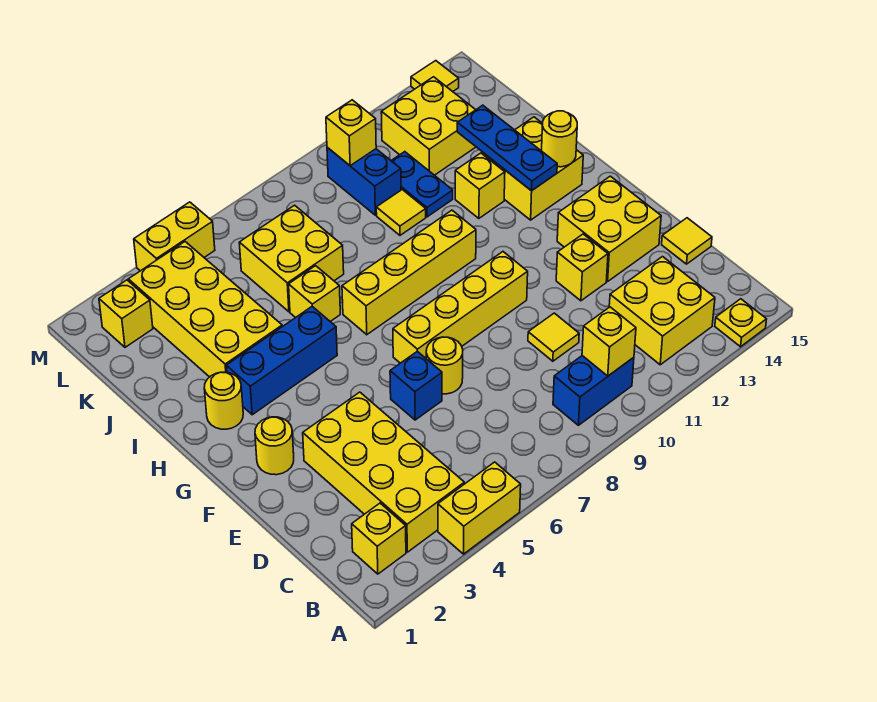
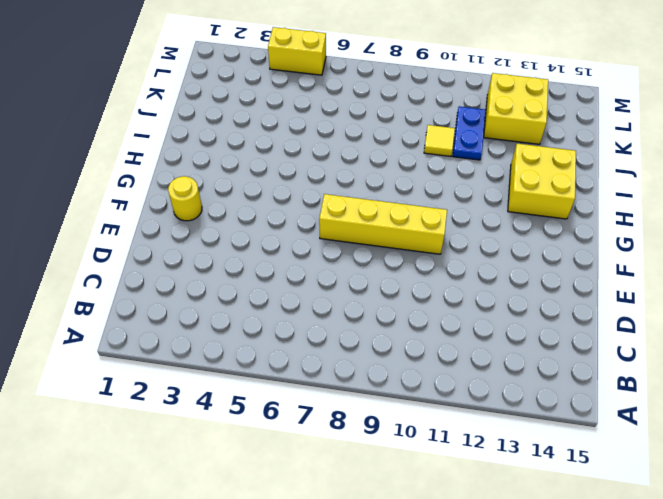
none -> yellow 1x2 brick [438,462,521,554]
none -> yellow 1x1 plate [715,299,767,347]
none -> yellow 1x1 brick [352,503,406,574]
none -> yellow 2x4 brick [303,392,464,552]

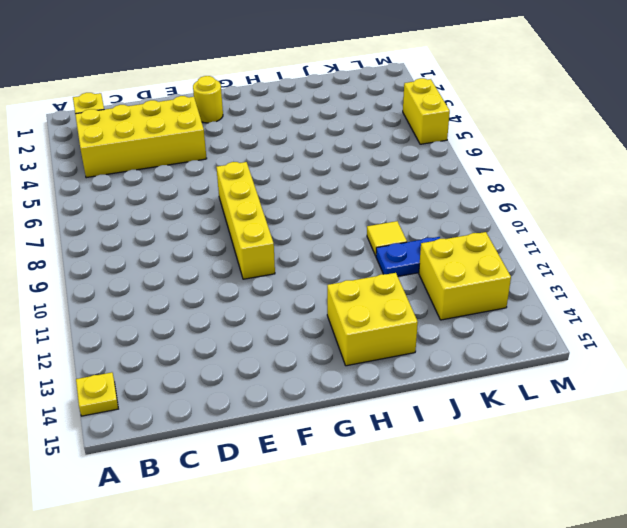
none -> yellow 1x2 brick [438,462,521,554]
none -> blue 1x2 brick [553,356,634,425]
none -> yellow 2x2 brick [609,257,715,365]
none -> yellow 1x1 tile [528,313,579,361]

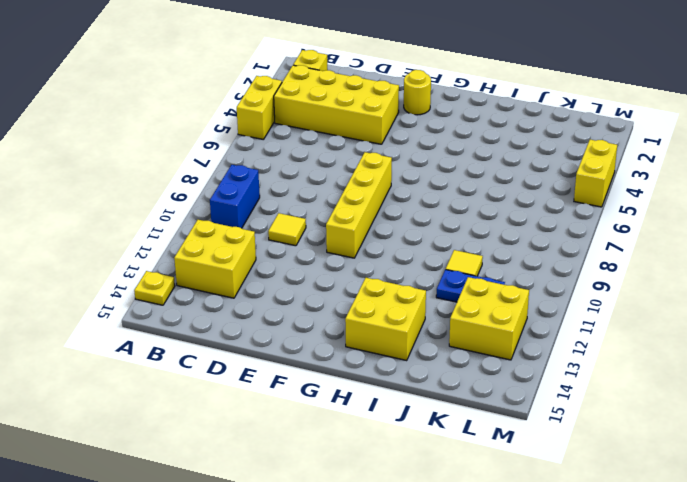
none -> yellow 1x1 tile [662,218,712,264]
none -> blue 1x1 brick [390,351,442,420]
none -> yellow 1x1 round brick [426,337,463,394]
none -> yellow 1x1 brick [556,234,608,301]

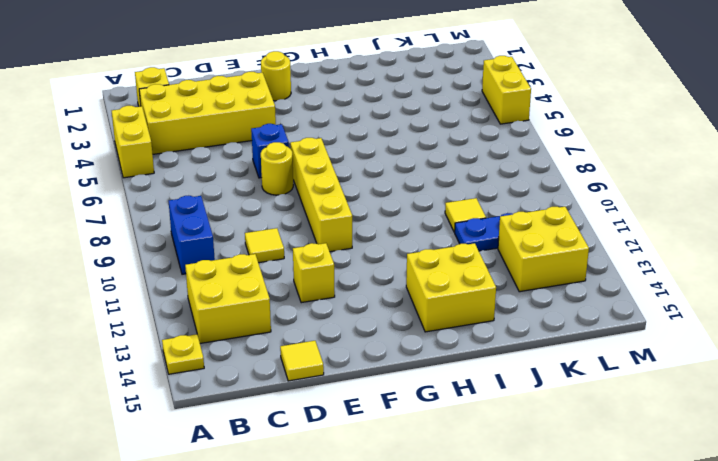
none -> yellow 2x2 brick [557,176,661,281]
none -> yellow 1x1 round brick [204,372,243,429]
none -> blue 1x3 brick [226,307,337,415]
none -> yellow 1x4 brick [342,210,476,335]

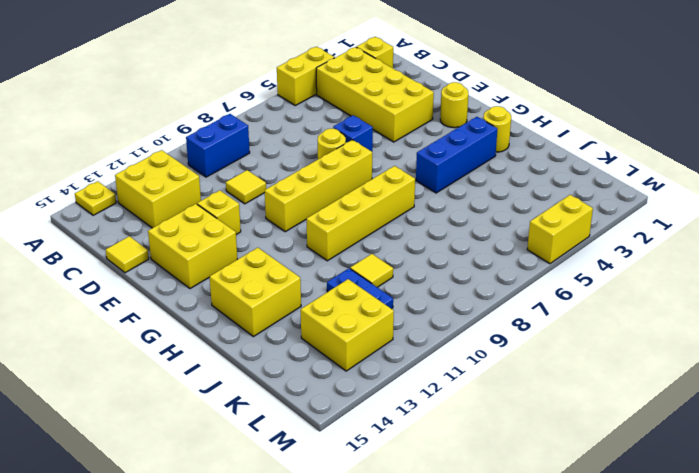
none -> yellow 2x4 brick [128,242,282,377]
none -> yellow 1x1 brick [289,266,340,321]
none -> yellow 1x1 brick [455,153,505,218]
none -> yellow 2x2 brick [239,205,344,312]

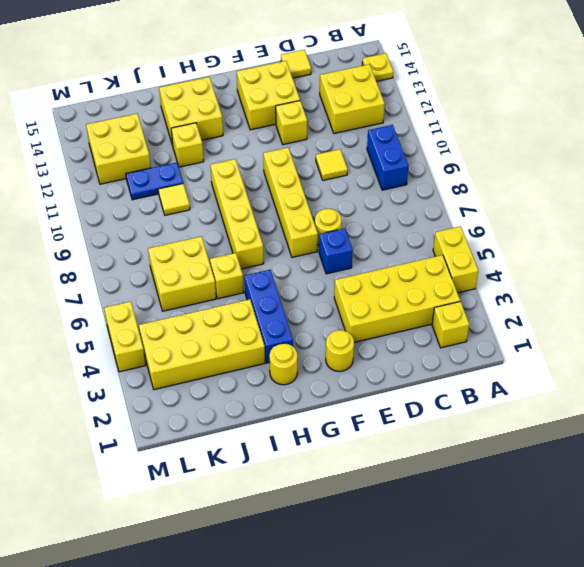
none -> blue 1x2 brick [327,148,401,215]
none -> yellow 1x1 brick [99,280,153,347]
none -> yellow 1x1 tile [411,61,459,92]
none -> yellow 1x1 brick [582,307,636,376]

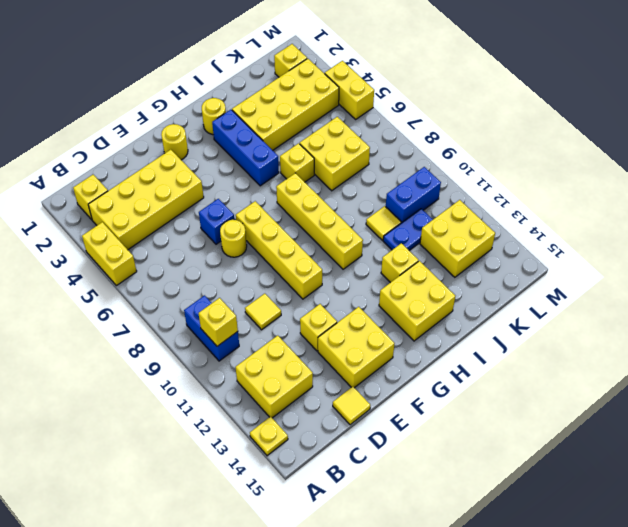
none -> yellow 1x1 tile [411,61,459,92]
none -> blue 1x3 plate [457,105,557,191]
none -> yellow 1x1 round brick [542,111,577,167]
none -> yellow 1x1 brick [326,100,376,166]

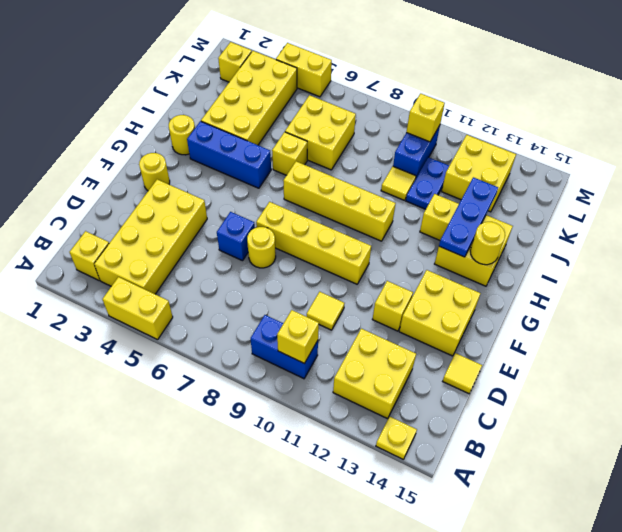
none -> yellow 1x1 tile [411,61,459,92]

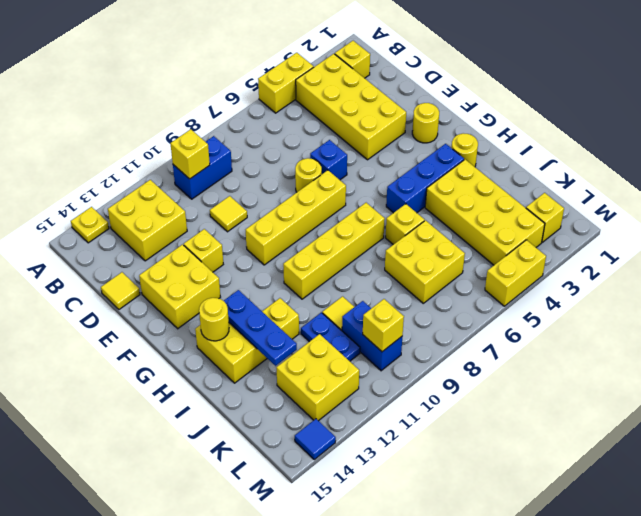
blue 1x1 tile [295,419,336,459] -> yellow 1x1 tile [411,61,459,92]

